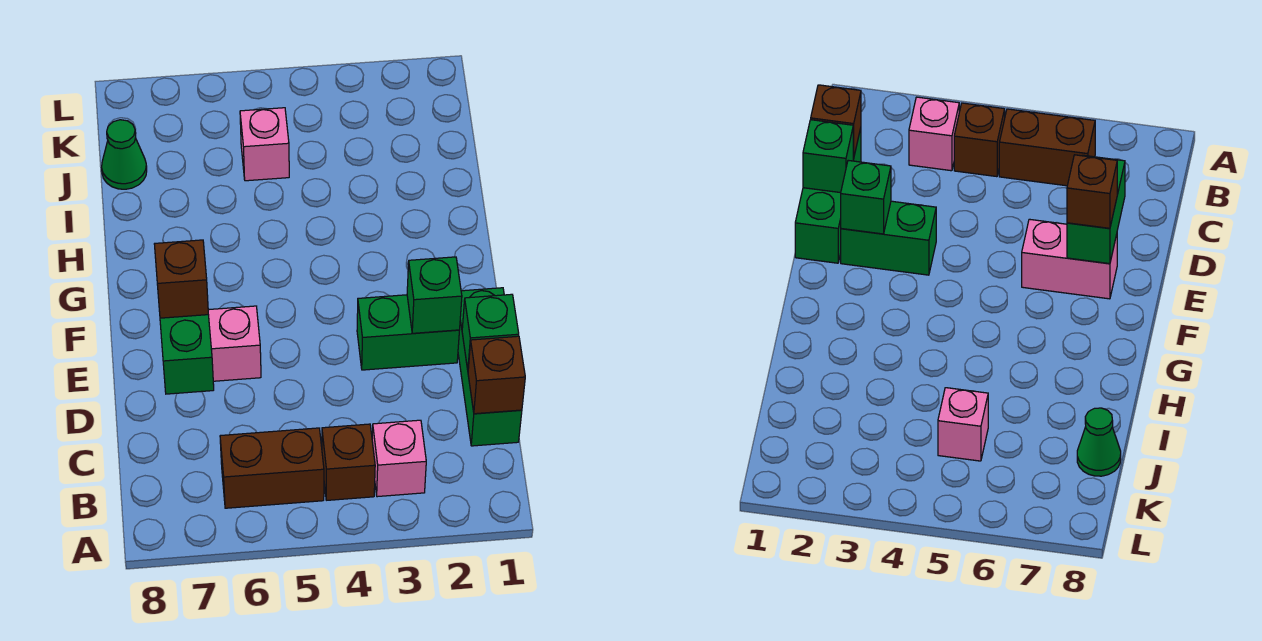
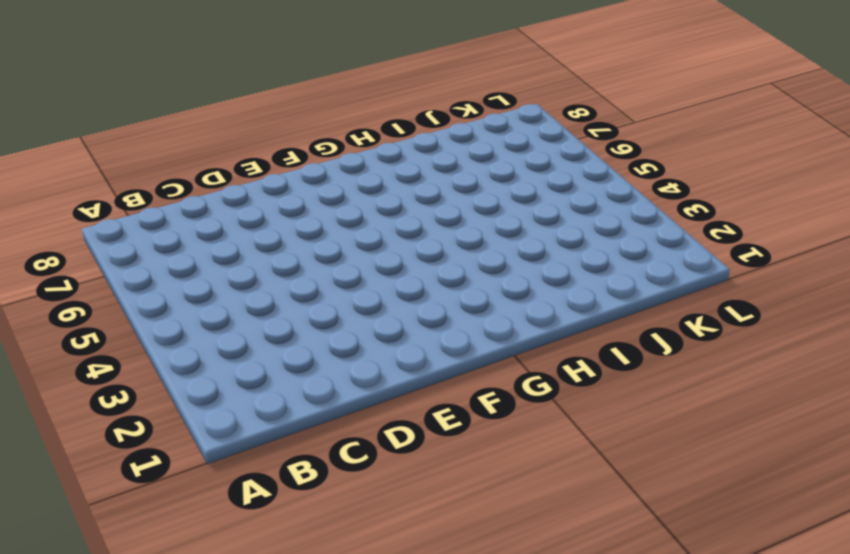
none -> pink 1x1 brick [372,420,426,497]
none -> brown 1x1 brick [322,424,375,500]
none -> brown 1x2 brick [220,428,324,508]

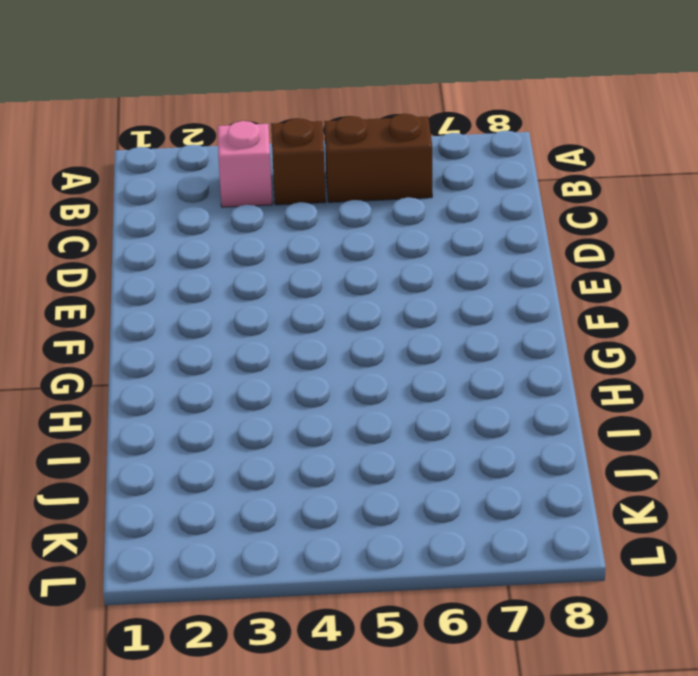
none -> green 1x3 brick [458,288,522,446]
none -> green 1x2 brick [357,295,459,370]
none -> pink 1x2 brick [208,306,261,381]

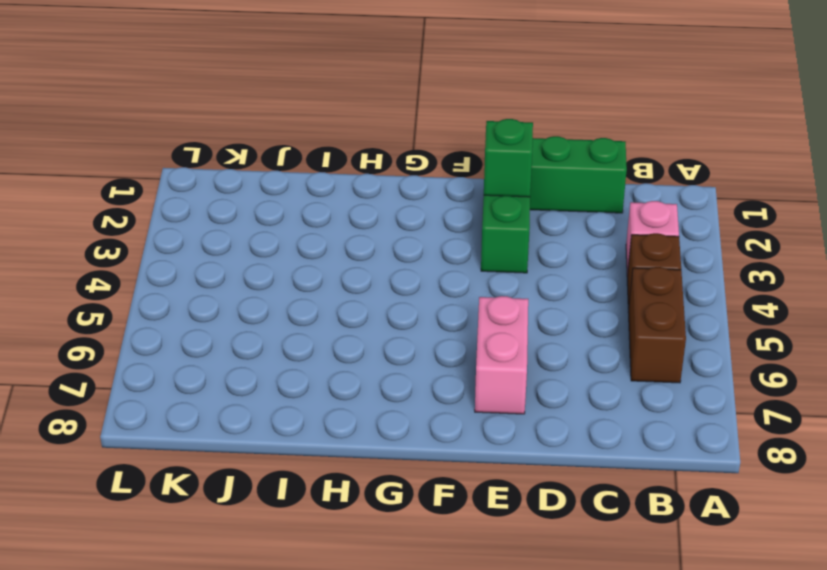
none -> pink 1x1 brick [240,108,289,181]
none -> green 1x1 cone [102,120,147,189]
none -> brown 1x1 brick [468,336,525,414]

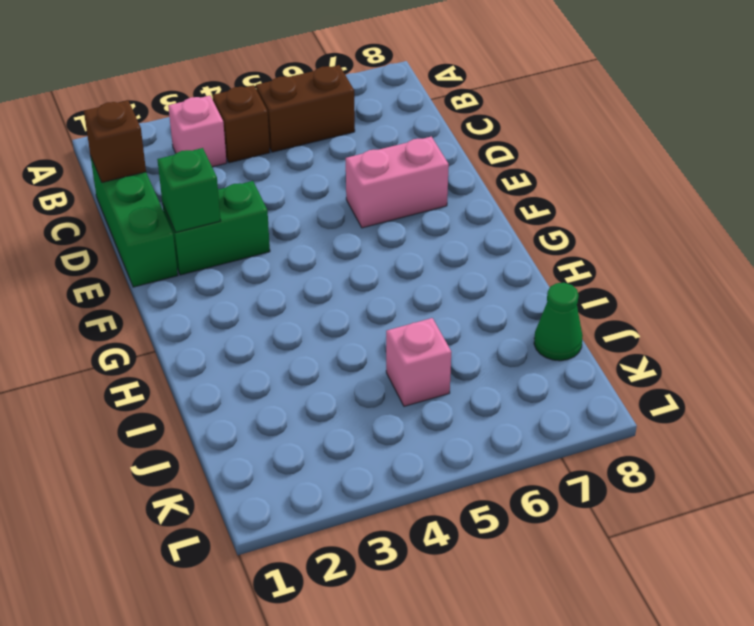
none -> green 1x1 brick [462,294,519,369]
none -> green 1x2 brick [160,315,214,394]
none -> brown 1x1 brick [154,240,208,318]

